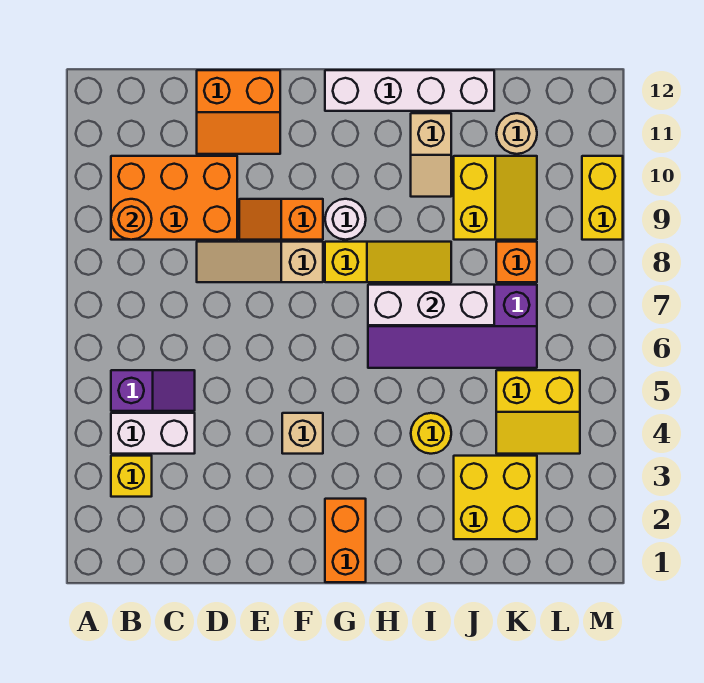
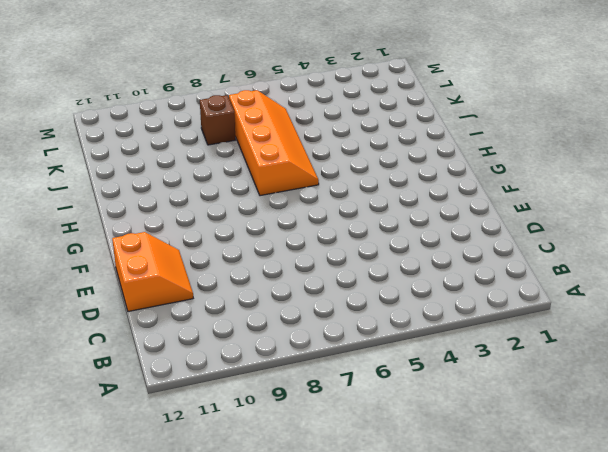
orange 2x4 slope [229,90,319,196] -> purple 2x4 slope [368,285,537,368]
brown 1x1 brick [200,95,236,145] -> orange 1x1 brick [496,242,537,282]
none -> yellow 1x1 brick [111,456,152,497]
none -> white 1x2 brick [111,413,195,454]
none -> purple 1x2 slope [111,370,195,411]

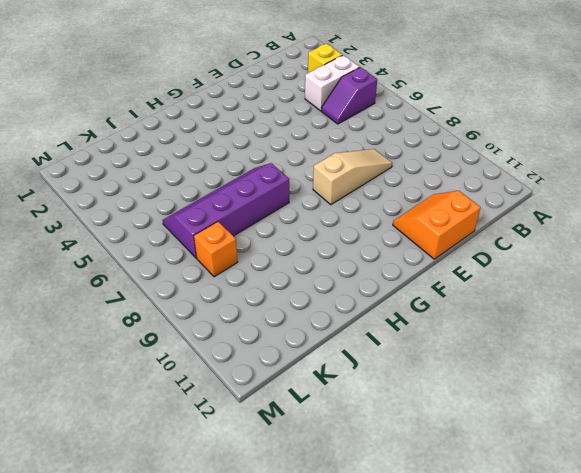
none -> orange 2x3 brick [111,156,237,240]
none -> orange 1x2 slope [239,199,323,240]
none -> tan 1x1 brick [282,413,323,454]

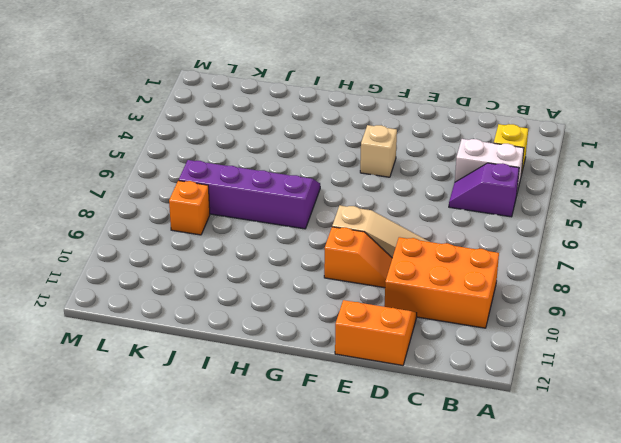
none -> orange 1x2 brick [325,499,366,582]
none -> yellow 1x3 slope [325,242,451,282]
none -> white 1x1 round brick [325,199,366,240]

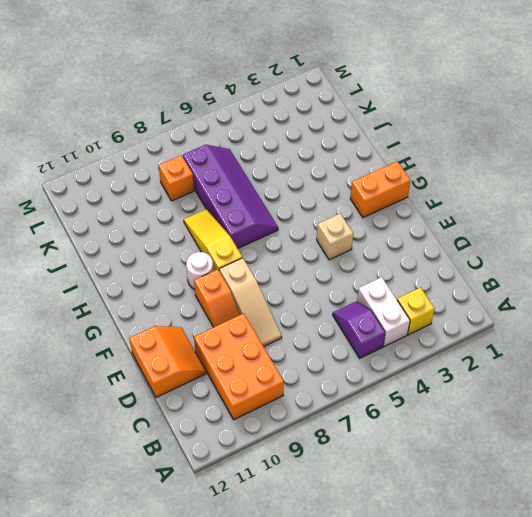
none -> white 1x4 brick [325,70,494,111]
none -> yellow 1x1 round brick [411,413,451,454]
none -> tan 1x2 slope [411,113,451,197]

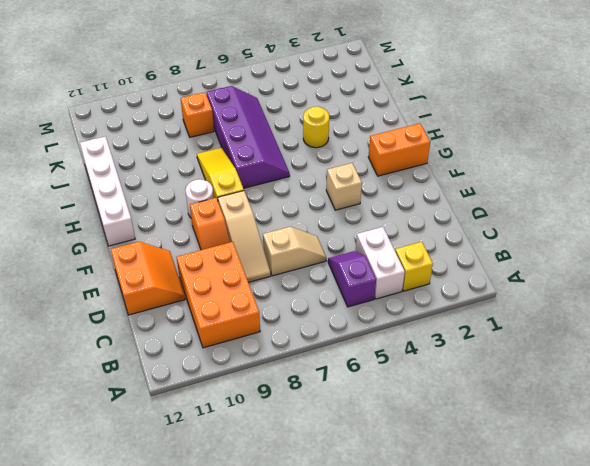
tan 1x2 slope [263,227,326,276] -> tan 1x2 slope moved to [411,113,451,197]
none -> yellow 2x2 brick [454,456,537,539]
none -> yellow 2x2 slope [454,156,537,240]
none -> yellow 2x2 slope [496,370,580,454]

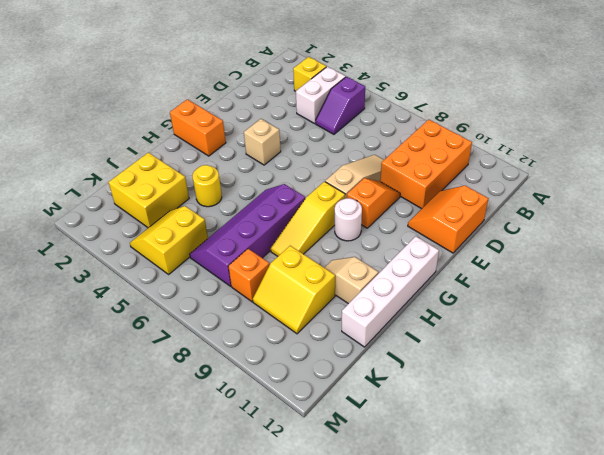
none -> tan 1x1 round brick [496,113,537,154]
none -> yellow 1x2 brick [582,156,623,240]
none -> orange 1x1 round brick [111,199,152,240]

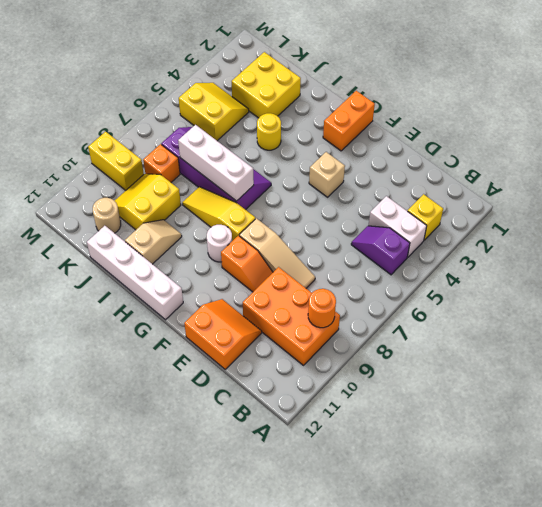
yellow 1x2 brick [88,132,144,191] -> yellow 1x2 brick turned to [582,156,623,240]

